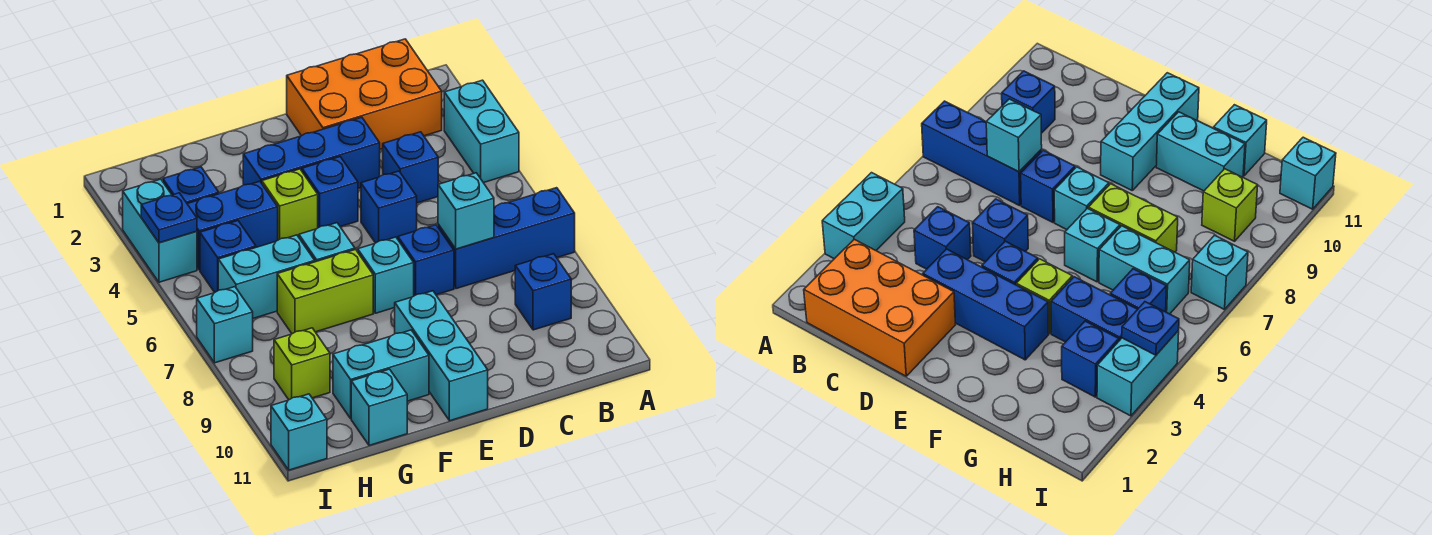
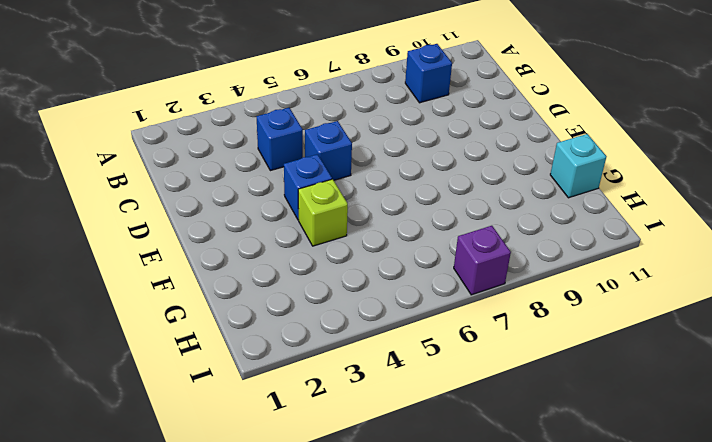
purple 1x1 brick [454,226,511,295] -> cyan 1x1 brick [197,287,253,363]
none -> cyan 1x2 brick [444,80,519,183]
none -> blue 1x3 brick [438,188,575,289]
none -> orange 2x3 brick [287,39,442,149]

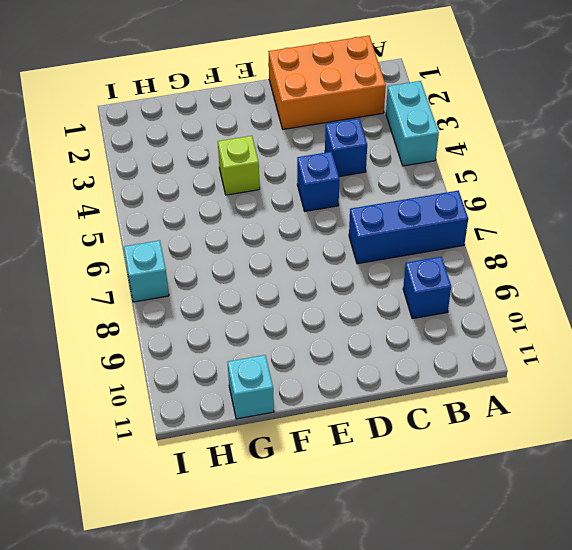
none -> blue 1x3 brick [243,117,380,189]
none -> blue 1x1 brick [398,225,454,296]
none -> blue 1x1 brick [302,157,358,228]

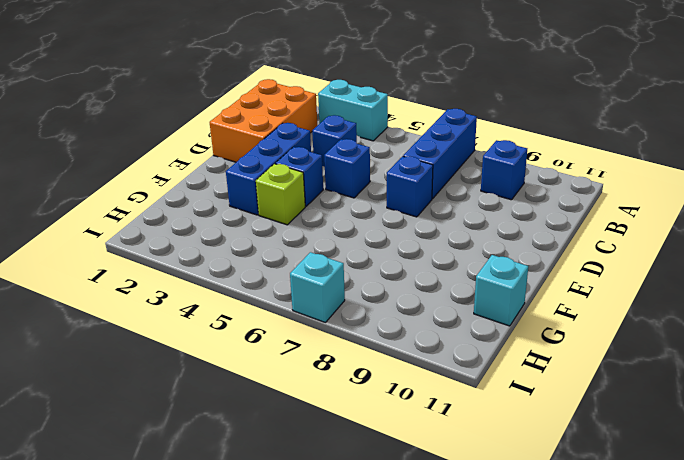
none -> cyan 1x1 brick [358,237,414,313]
none -> cyan 1x3 brick [395,291,488,421]
none -> cyan 1x1 brick [299,223,355,262]

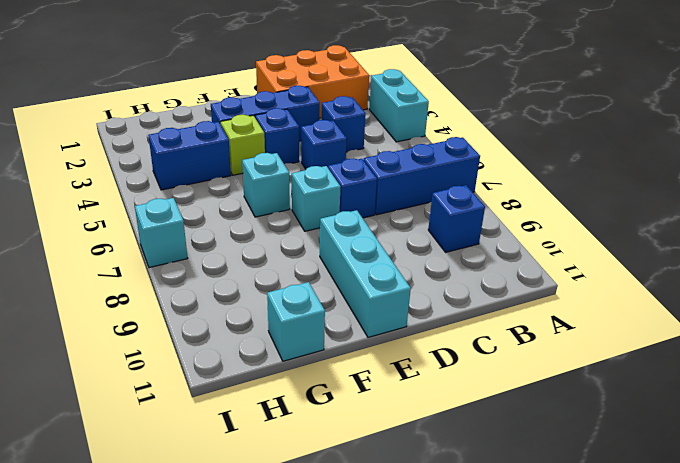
none -> lime 1x2 brick [277,249,373,334]
none -> cyan 1x2 brick [333,330,429,418]
none -> cyan 1x2 brick [218,235,315,318]

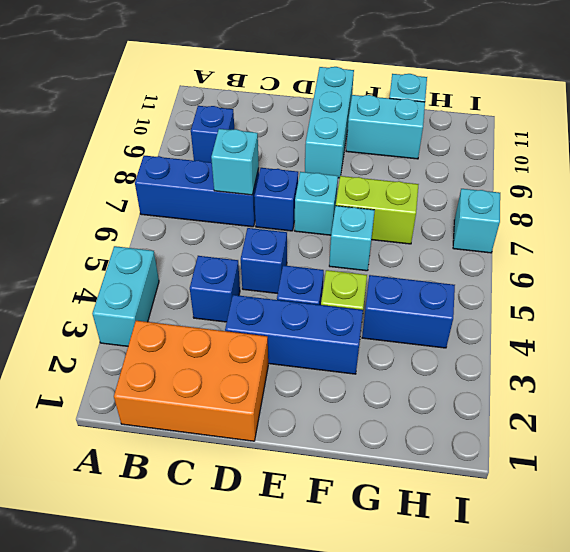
none -> cyan 1x2 brick [218,235,315,318]
none -> blue 1x1 brick [163,167,219,204]
none -> blue 1x1 brick [200,221,256,292]

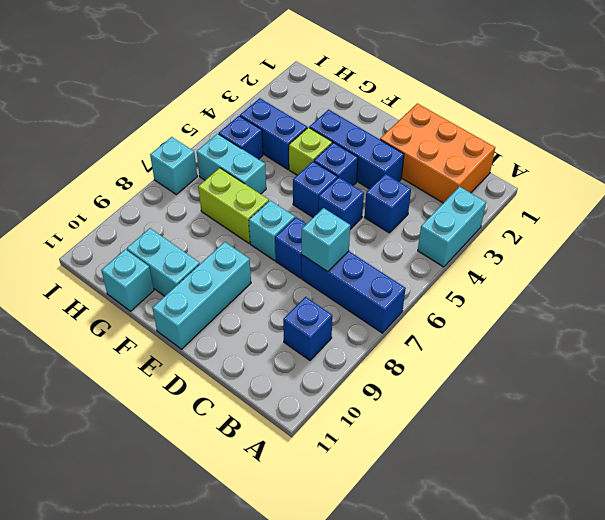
blue 1x1 brick [293,161,338,217] -> blue 1x1 brick moved to [163,167,219,204]
none -> cyan 1x1 brick [299,223,355,262]
none -> lime 1x1 brick [274,328,330,400]
none -> cyan 1x2 brick [123,179,197,282]

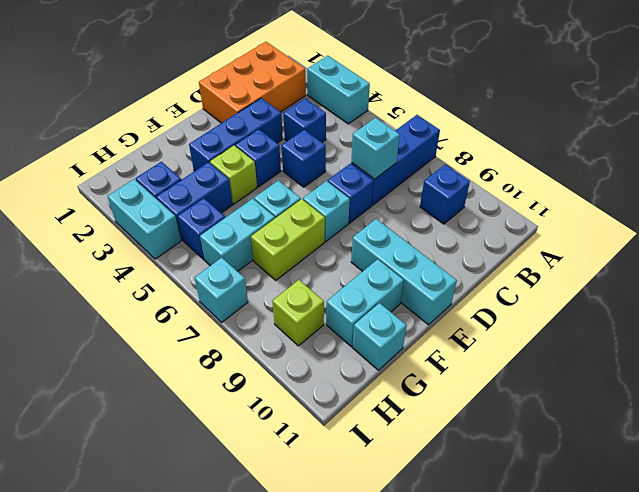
none -> cyan 1x1 brick [271,394,327,470]
none -> blue 1x1 plate [141,193,197,243]

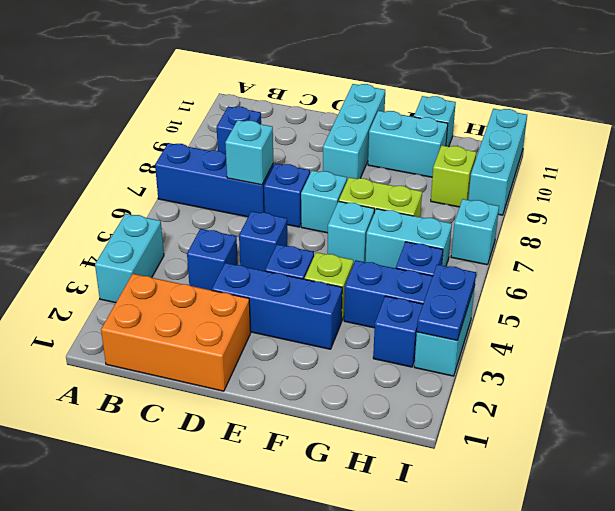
blue 1x2 plate [417,264,476,340] -> blue 1x1 plate [141,193,197,243]
cyan 1x3 brick [468,109,527,215] -> cyan 1x1 brick [271,394,327,470]

